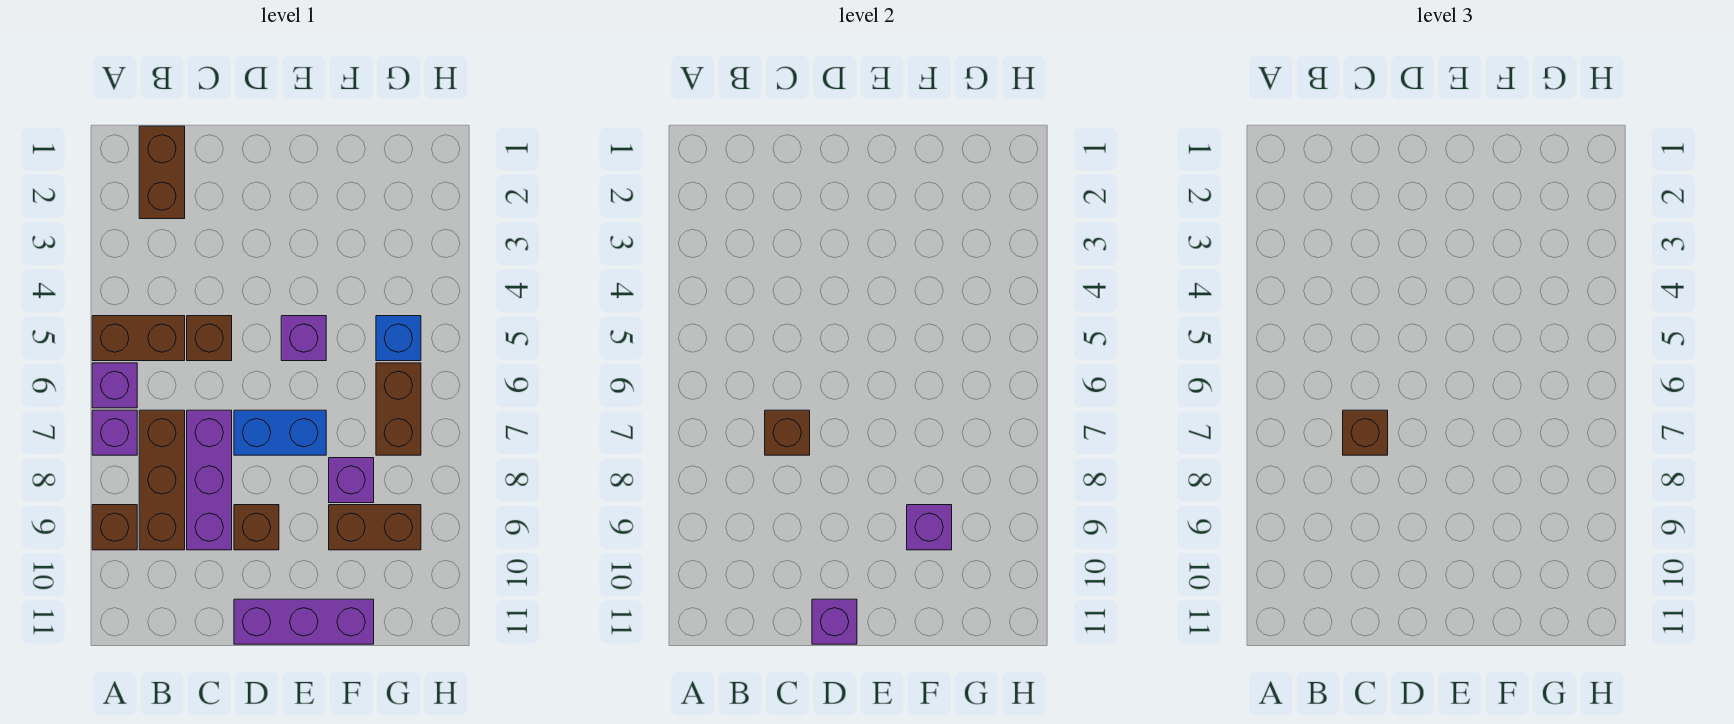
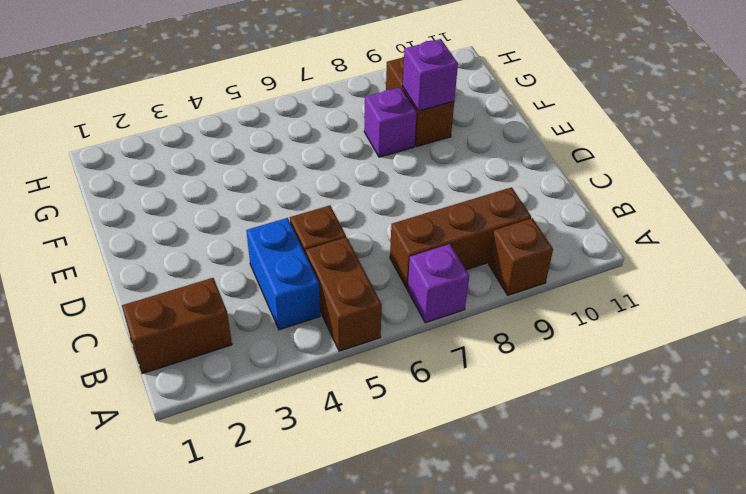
blue 1x2 brick [246,218,320,330] -> blue 1x2 brick moved to [234,410,326,455]
none -> purple 1x1 brick [92,363,137,408]
none -> purple 1x3 brick [187,410,232,550]
none -> brown 1x1 brick [234,505,279,550]

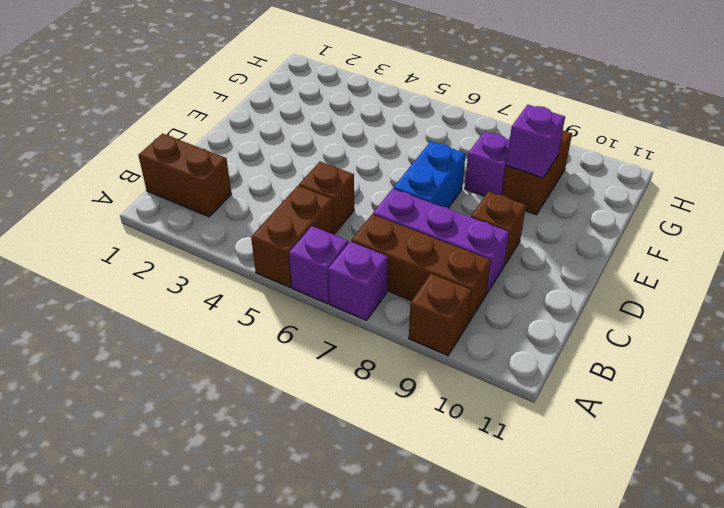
none -> purple 1x3 brick [234,599,374,644]
none -> purple 1x1 brick [281,316,326,361]
none -> blue 1x1 brick [376,316,421,361]

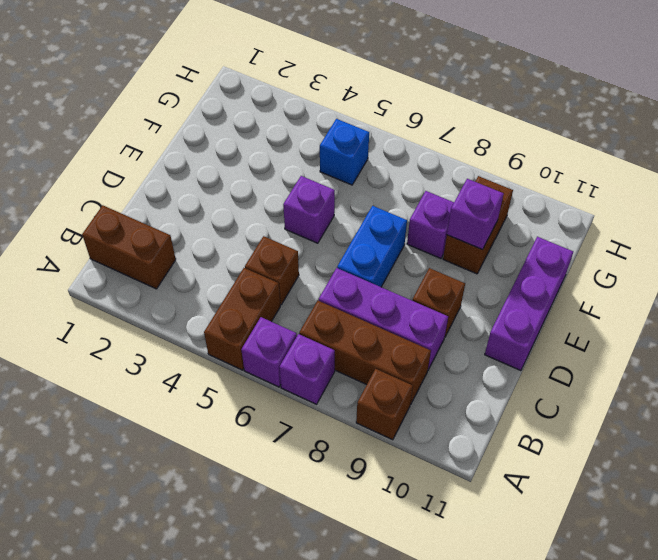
none -> brown 1x2 brick [376,363,421,455]
none -> brown 1x1 brick [765,410,810,455]
none -> purple 1x1 brick [812,599,857,644]

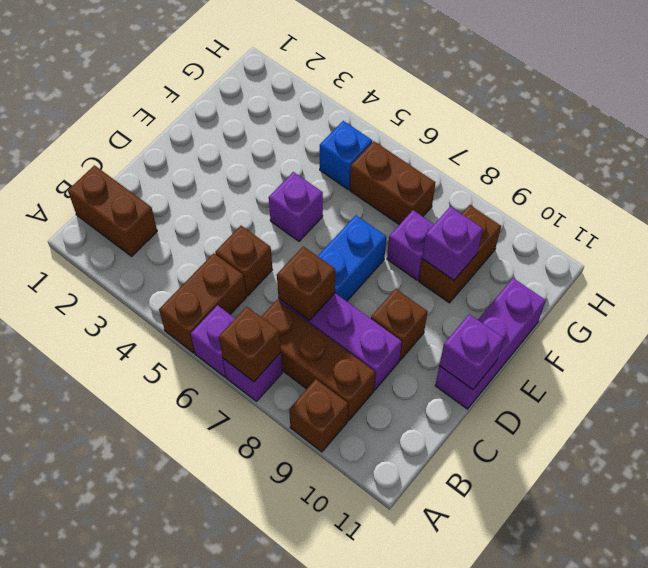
brown 1x1 brick [219,307,281,382] -> brown 1x1 brick moved to [1343,410,1388,455]

